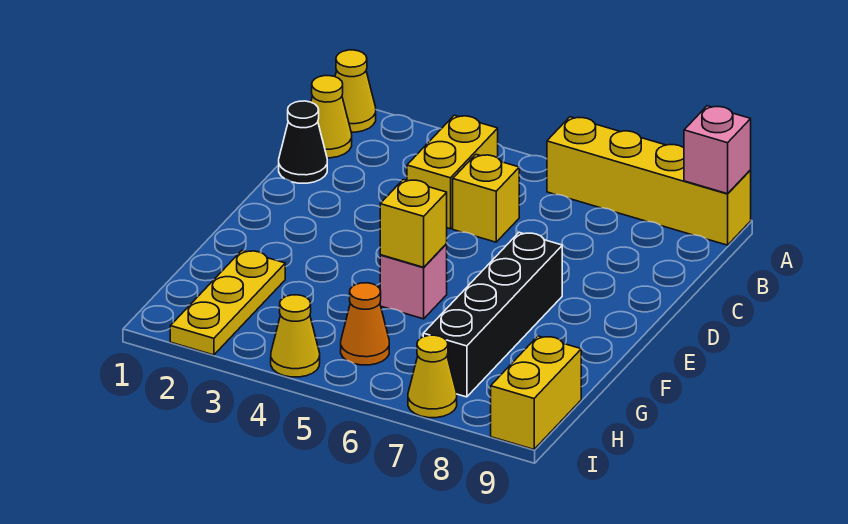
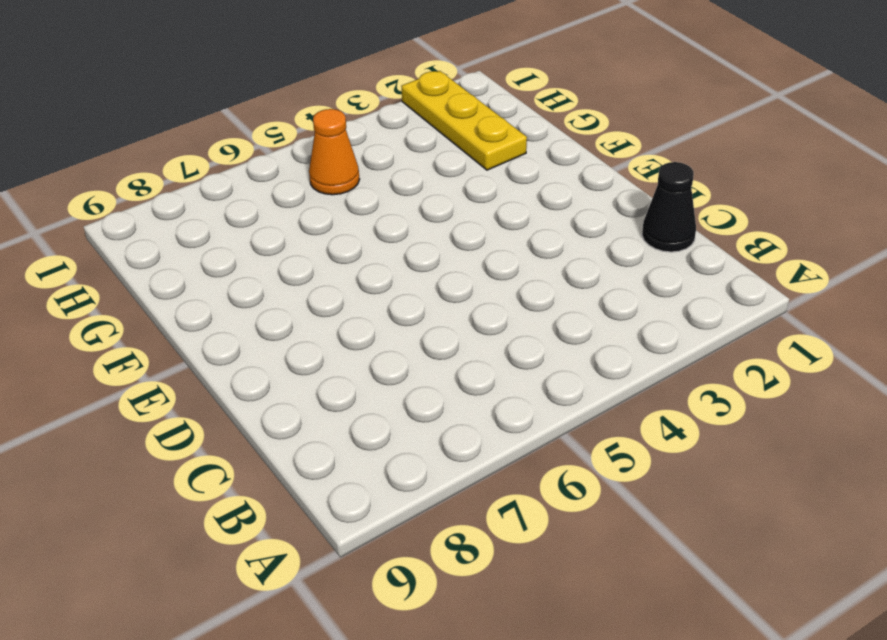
none -> yellow 1x1 cone [335,50,376,132]
none -> yellow 1x4 brick [547,117,751,245]
none -> yellow 1x1 cone [311,76,352,158]

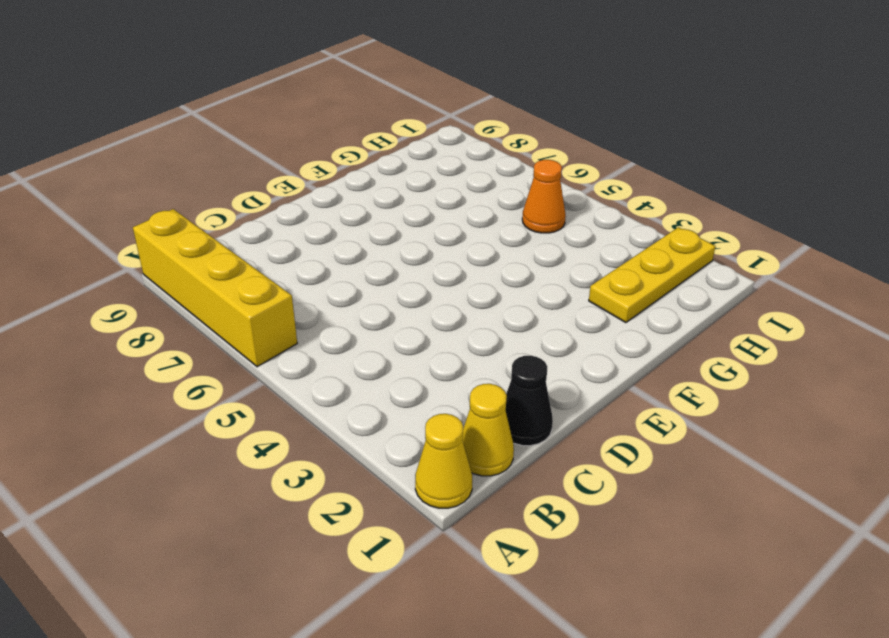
none -> yellow 1x2 brick [407,115,498,229]
none -> yellow 1x1 brick [453,154,519,242]
none -> black 1x4 brick [423,232,562,397]

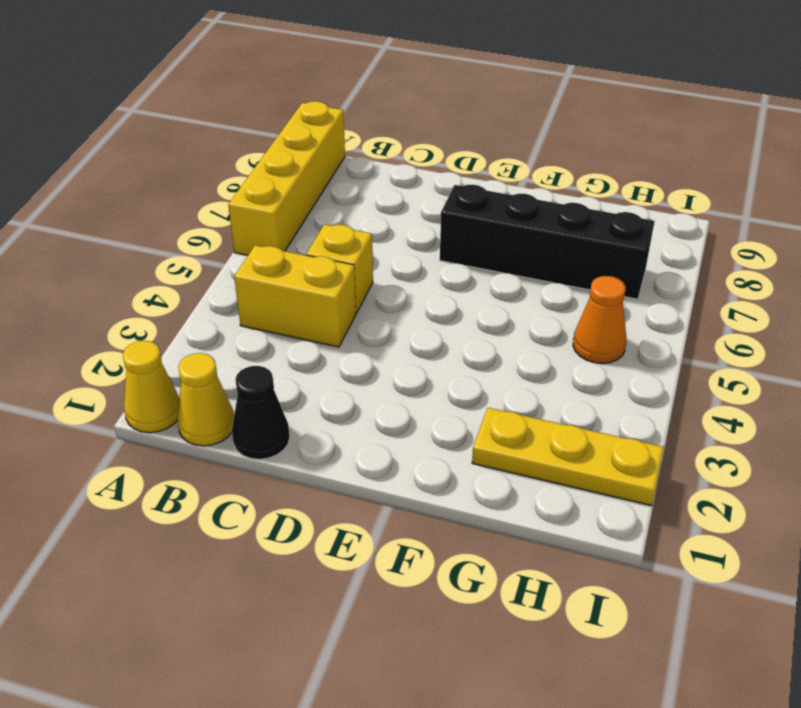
none -> pink 1x1 brick [380,244,447,319]
none -> yellow 1x2 brick [491,336,581,449]
none -> yellow 1x1 cone [271,295,320,377]

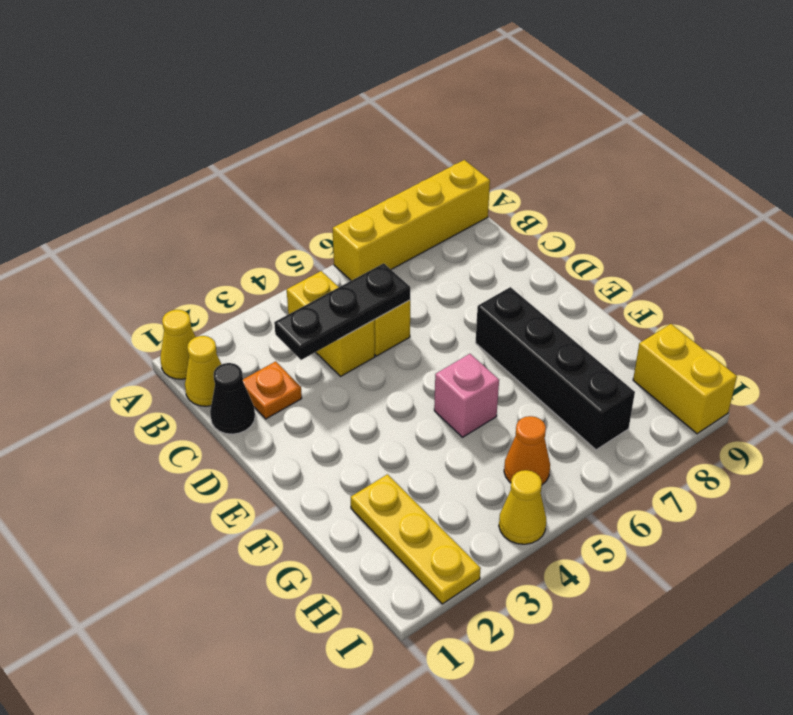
orange 1x1 plate [243,361,302,419] -> none
black 1x3 plate [274,263,410,360] -> none
none -> yellow 1x1 cone [408,335,457,418]
none -> pink 1x1 brick [684,106,751,194]
none -> yellow 1x1 brick [380,179,447,267]

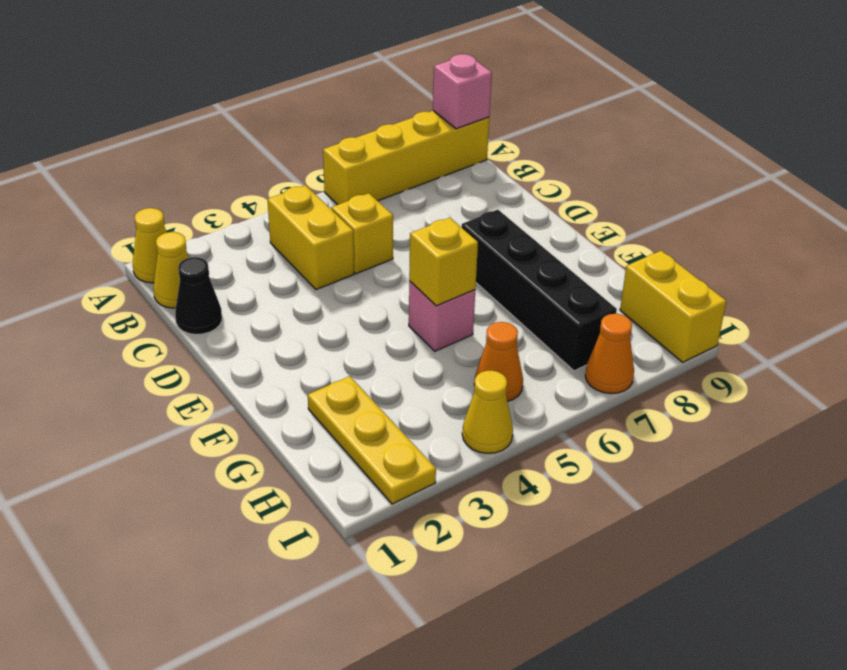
orange 1x1 cone [585,314,634,394] -> yellow 1x1 cone [408,335,457,418]

